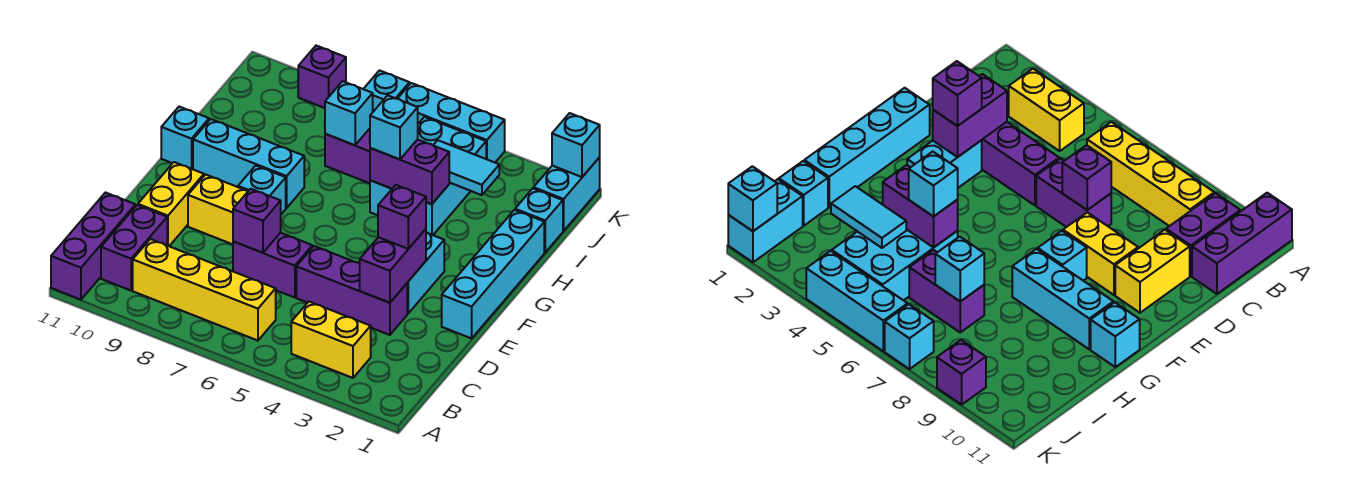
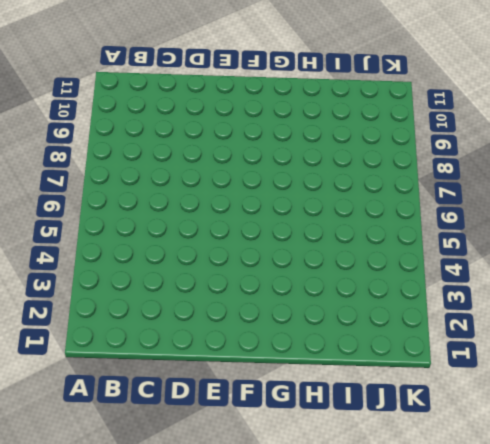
none -> purple 1x3 brick [51,193,135,300]
none -> yellow 1x2 brick [291,302,371,378]
none -> yellow 1x4 brick [133,239,276,341]

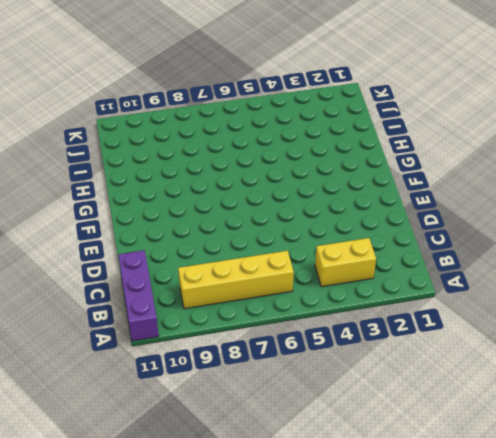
none -> purple 1x2 brick [101,205,167,290]
none -> purple 1x3 brick [296,246,407,335]
none -> purple 1x2 brick [233,233,312,298]

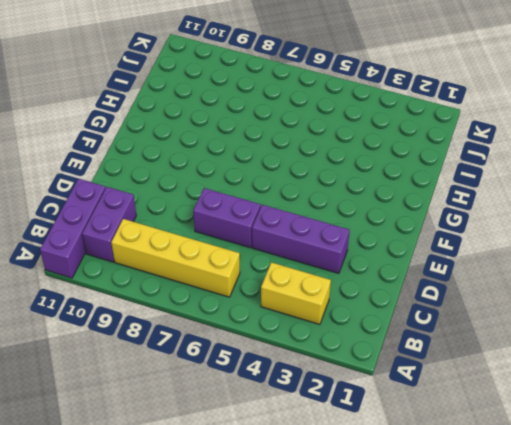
none -> yellow 1x2 brick [138,162,204,246]
none -> cyan 1x4 brick [442,210,544,338]
none -> cyan 1x2 brick [407,232,444,313]

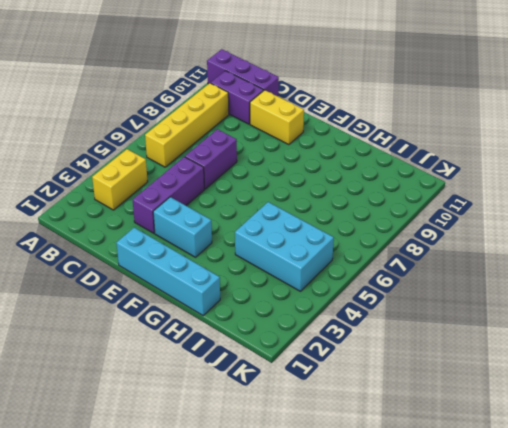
none -> yellow 1x2 brick [188,175,248,244]
none -> cyan 1x1 brick [238,166,286,214]
none -> cyan 1x3 brick [193,119,304,208]

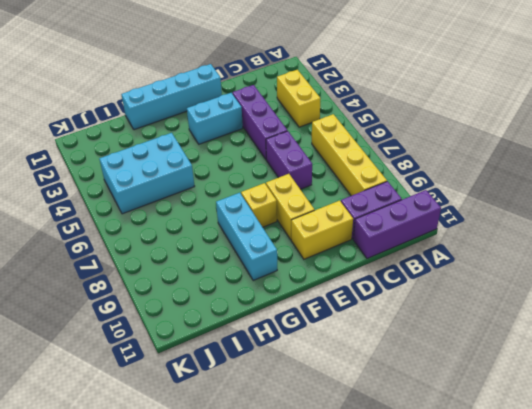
yellow 1x1 brick [241,183,277,227] -> cyan 1x1 brick [238,166,286,214]
none -> cyan 1x1 brick [161,107,209,169]
none -> cyan 1x1 brick [515,188,563,252]
none -> purple 1x2 brick [325,129,370,183]

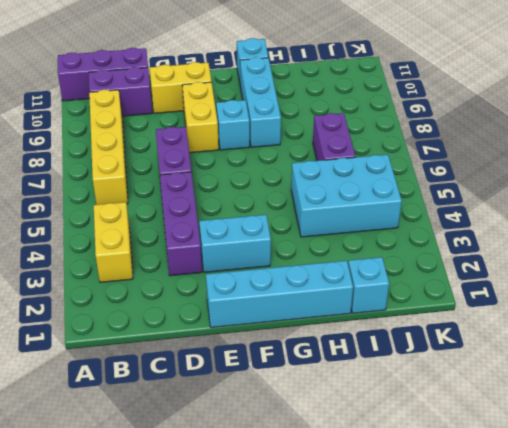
none -> cyan 1x2 brick [534,157,600,231]
none -> cyan 1x3 brick [398,83,505,162]
none -> cyan 1x1 brick [364,71,410,112]

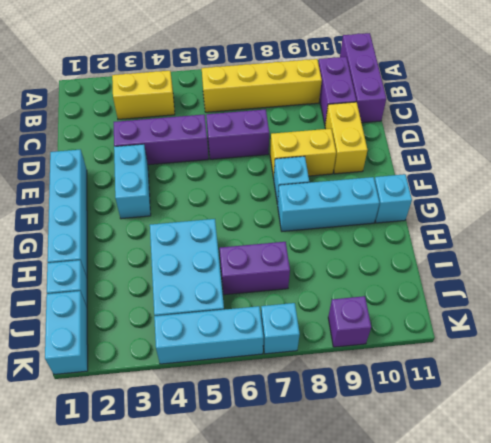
none -> purple 1x2 brick [360,229,426,303]
none -> purple 1x1 brick [233,189,281,253]
none -> purple 1x2 brick [370,139,449,204]

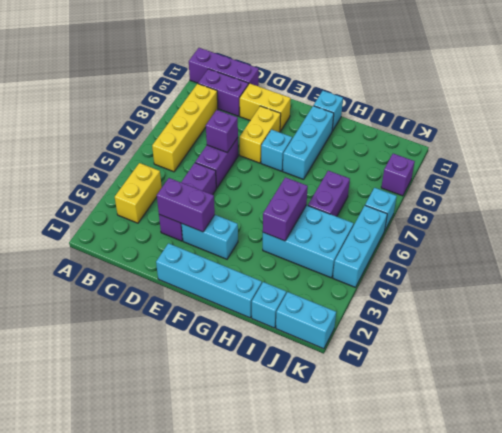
none -> cyan 1x2 tile [433,140,499,195]
none -> cyan 1x1 brick [325,81,373,145]
none -> cyan 1x1 brick [552,113,600,177]

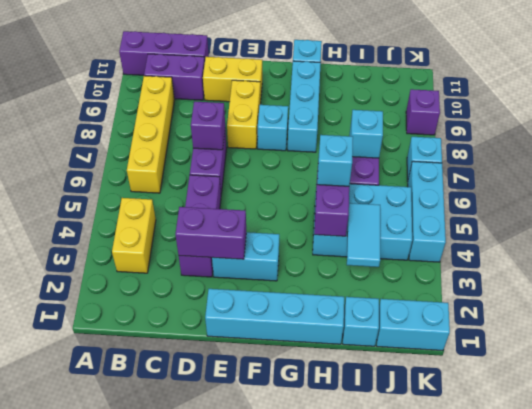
none -> cyan 1x1 brick [552,113,600,177]
none -> purple 1x1 brick [378,185,426,249]

